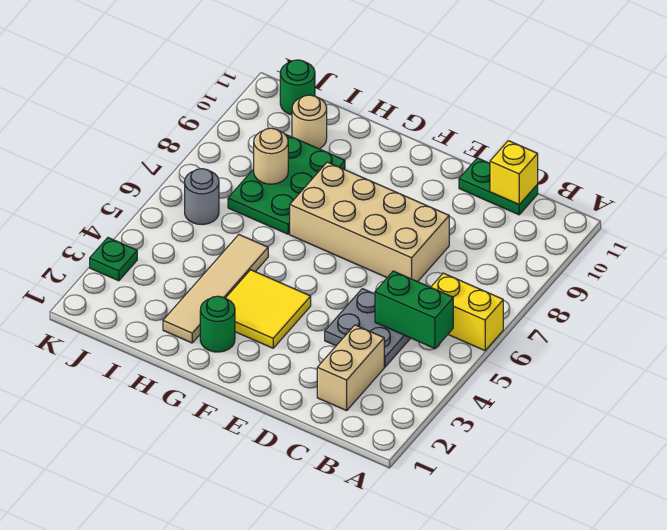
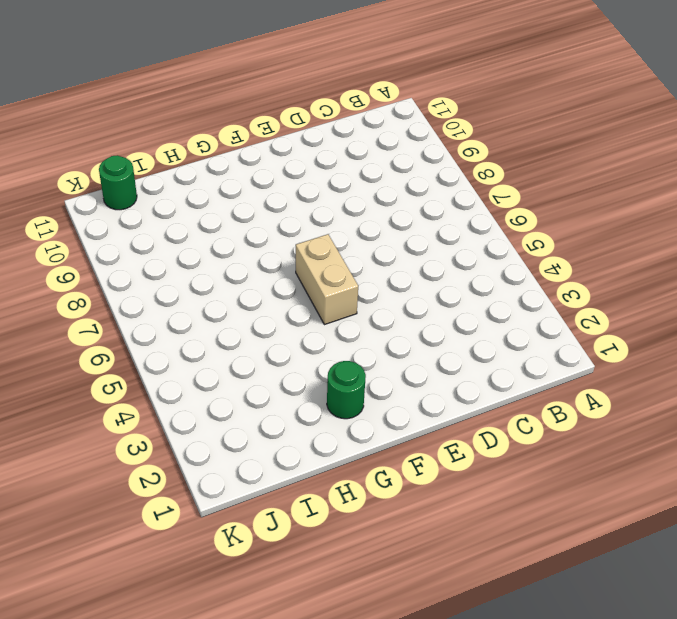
tan 1x2 brick [296,234,358,325] -> tan 1x2 brick moved to [317,325,384,411]
none -> yellow 1x2 brick [431,273,503,351]
none -> grey 2x2 plate [325,289,410,367]
none -> green 1x2 plate [459,158,538,215]

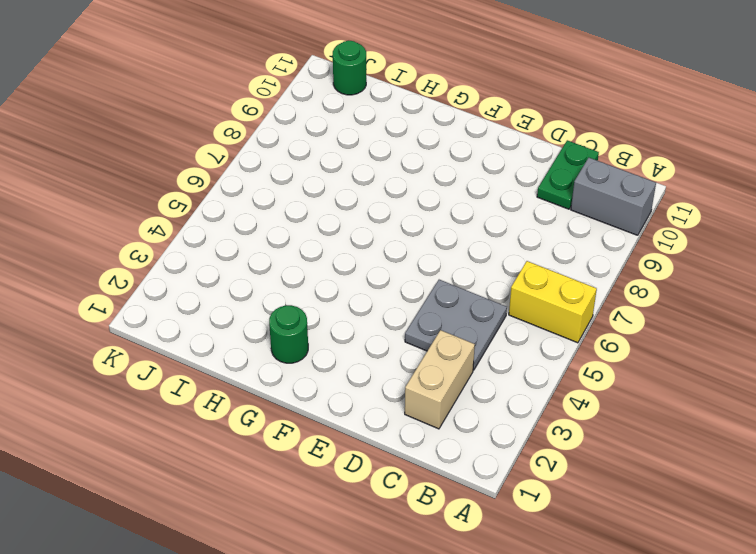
grey 1x2 brick [571,158,656,235] -> none
green 1x2 plate [537,140,599,209] -> green 1x2 plate turned to [459,158,538,215]
none -> tan 2x4 brick [290,162,449,282]
none -> yellow 2x2 tile [225,270,311,348]
none -> tan 1x4 tile [163,235,268,343]

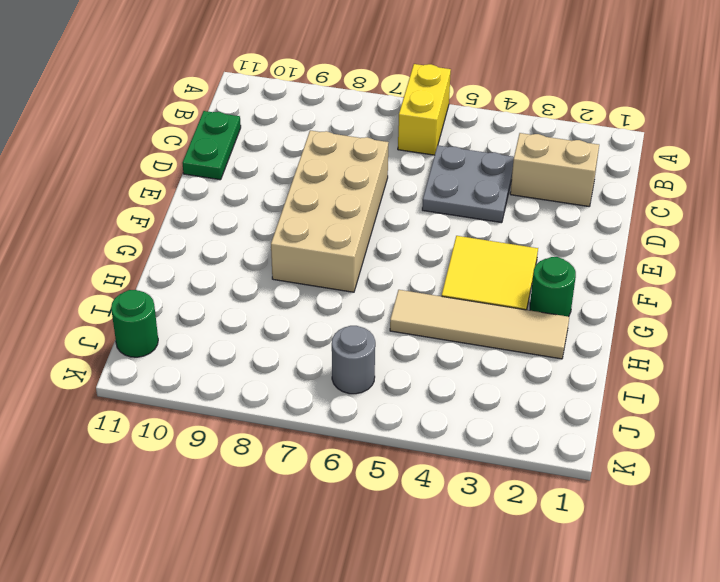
none -> green 2x3 plate [228,134,345,234]
none -> tan 1x1 round brick [292,95,327,149]
none -> green 1x1 plate [90,238,137,281]

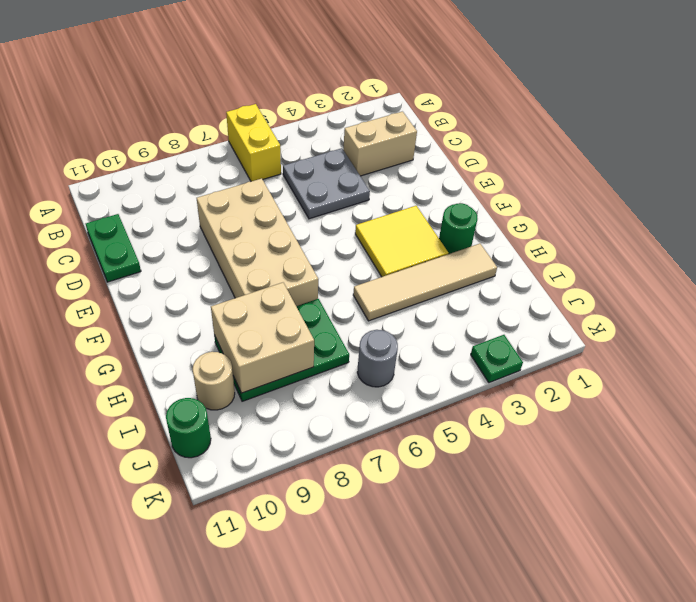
tan 2x2 brick [211,283,314,393] -> tan 1x1 round brick [254,128,288,184]
none -> green 1x2 brick [375,271,453,348]
none -> yellow 1x1 brick [490,141,538,204]

